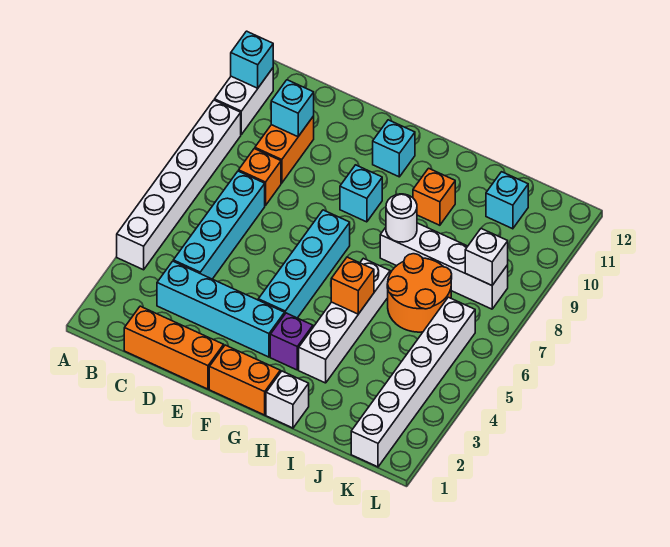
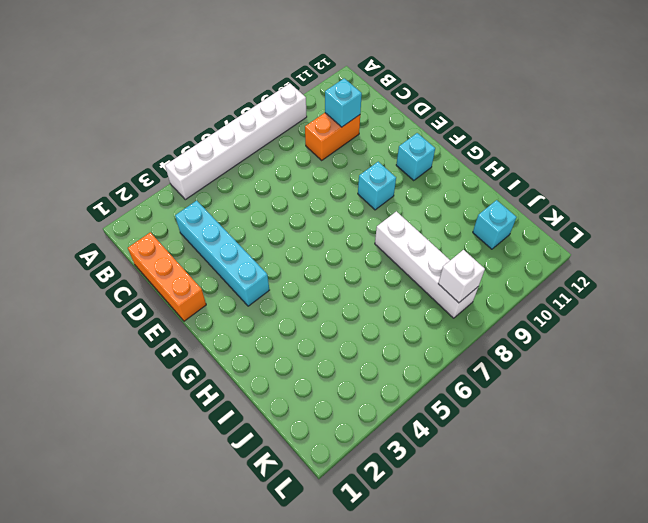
none -> white 1x2 brick [215,68,273,134]
none -> cyan 1x4 brick [173,171,265,279]
none -> orange 1x1 brick [239,149,281,206]

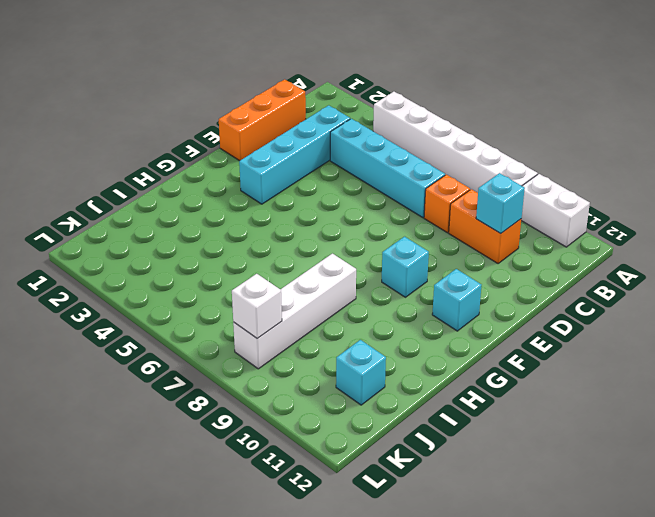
none -> orange 1x2 brick [209,345,280,415]
none -> cyan 1x4 brick [258,210,350,318]
none -> purple 1x1 brick [270,313,313,370]

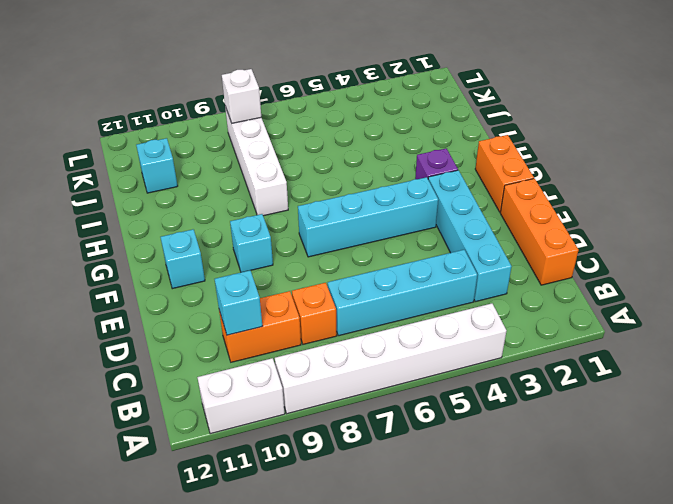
none -> white 1x1 brick [266,371,309,428]
none -> white 1x4 brick [299,258,390,383]
none -> orange 1x1 brick [413,168,455,225]

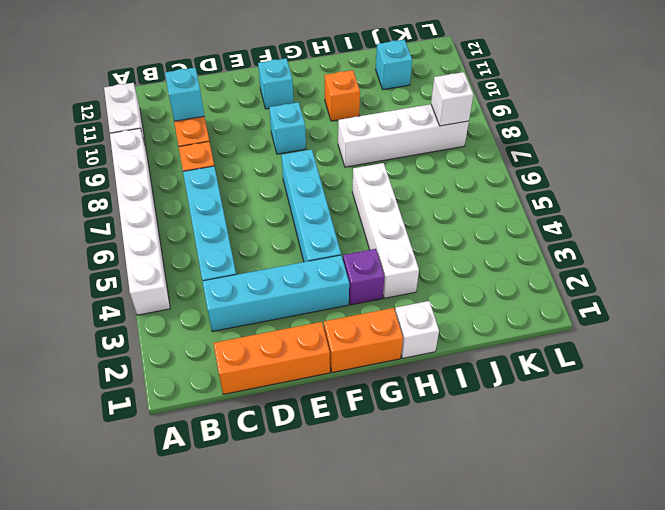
none -> orange 2x2 round brick [387,254,452,332]
none -> white 1x6 brick [351,297,475,467]
none -> cyan 1x1 brick [231,31,273,88]

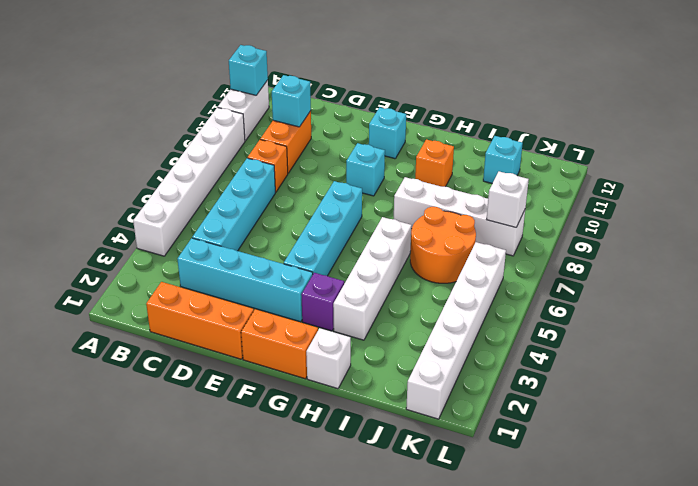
none -> orange 1x1 brick [331,257,374,314]
none -> white 1x1 round brick [386,194,417,242]

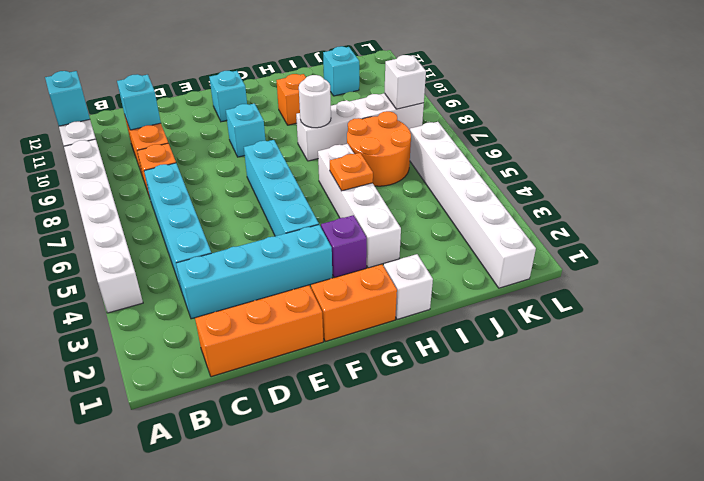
orange 1x1 plate [330,153,373,191] -> orange 1x1 brick [331,257,374,314]

